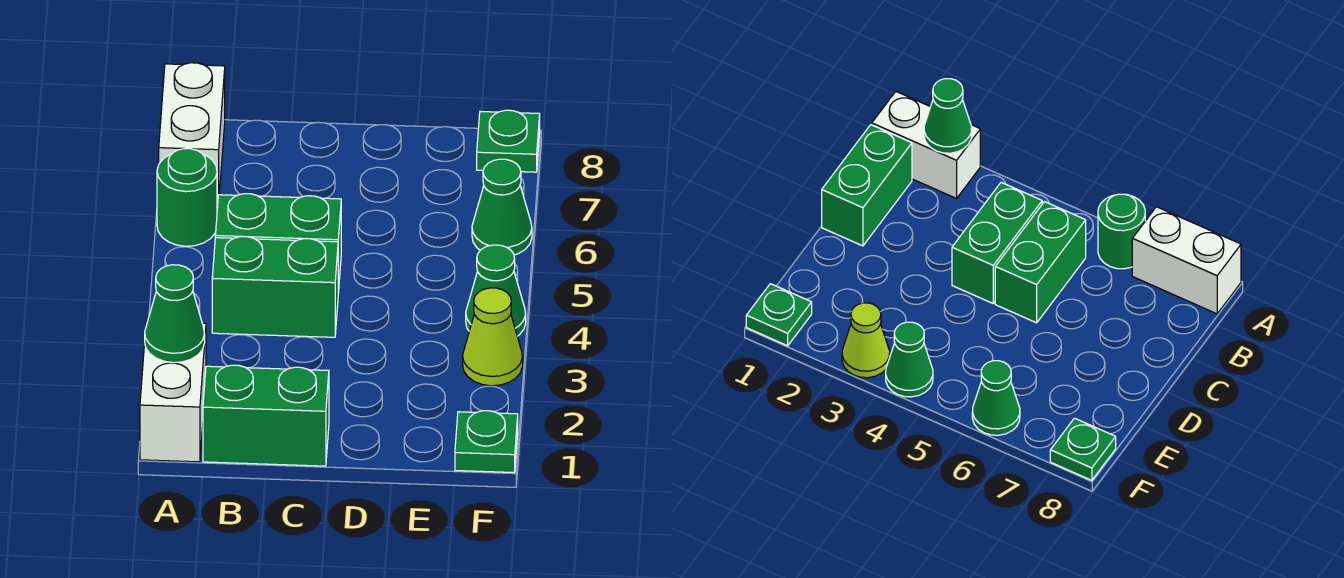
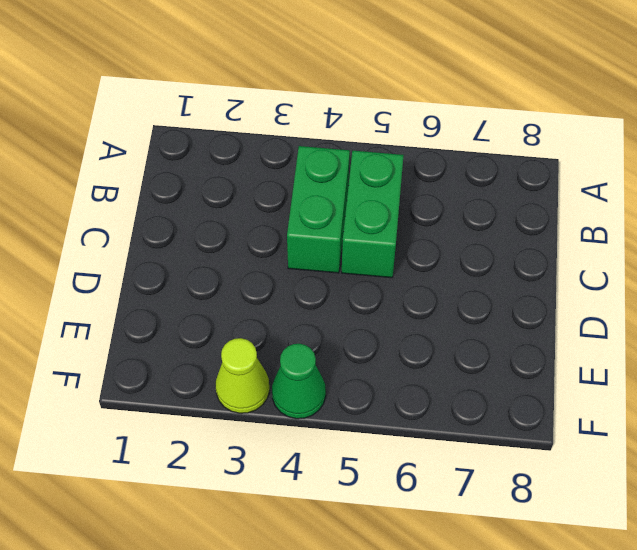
none -> white 1x2 brick [140,321,206,462]
none -> green 1x1 round brick [157,149,217,246]
none -> white 1x2 brick [159,63,225,204]

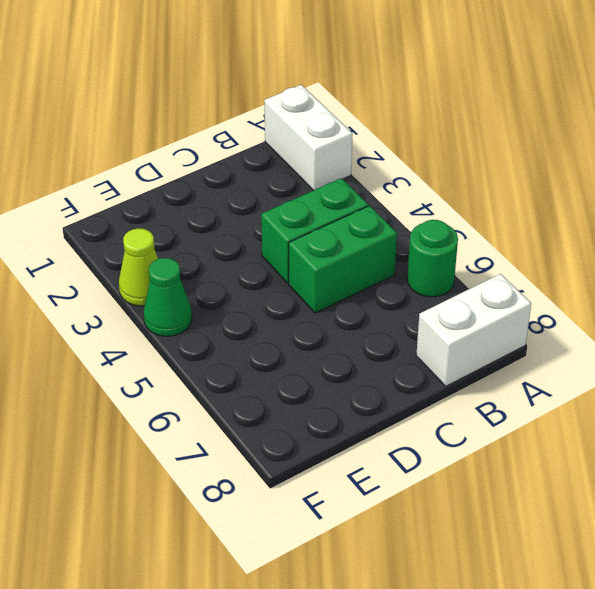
white 1x2 brick [416,274,531,386] -> white 1x2 brick turned to [159,63,225,204]
none -> green 1x2 brick [203,365,329,466]
none -> green 1x1 plate [455,411,518,473]
none -> green 1x1 cone [472,159,532,255]

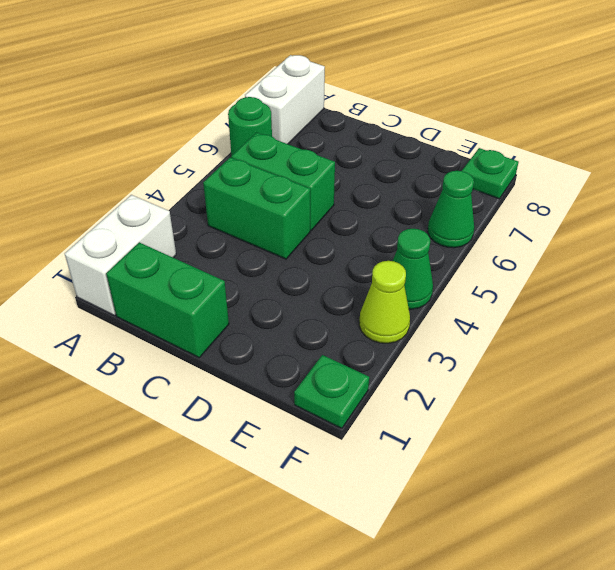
none -> green 1x1 cone [145,265,205,363]

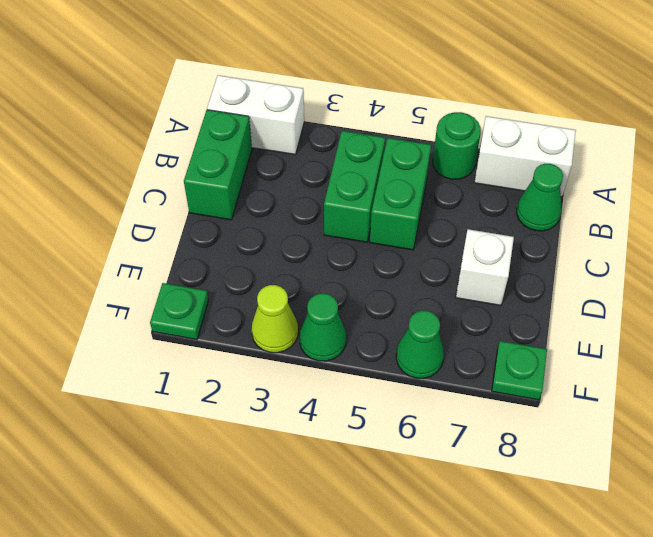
green 1x1 cone [517,164,563,231] -> green 1x1 cone moved to [145,265,205,363]
white 1x1 brick [456,229,514,305] -> none

